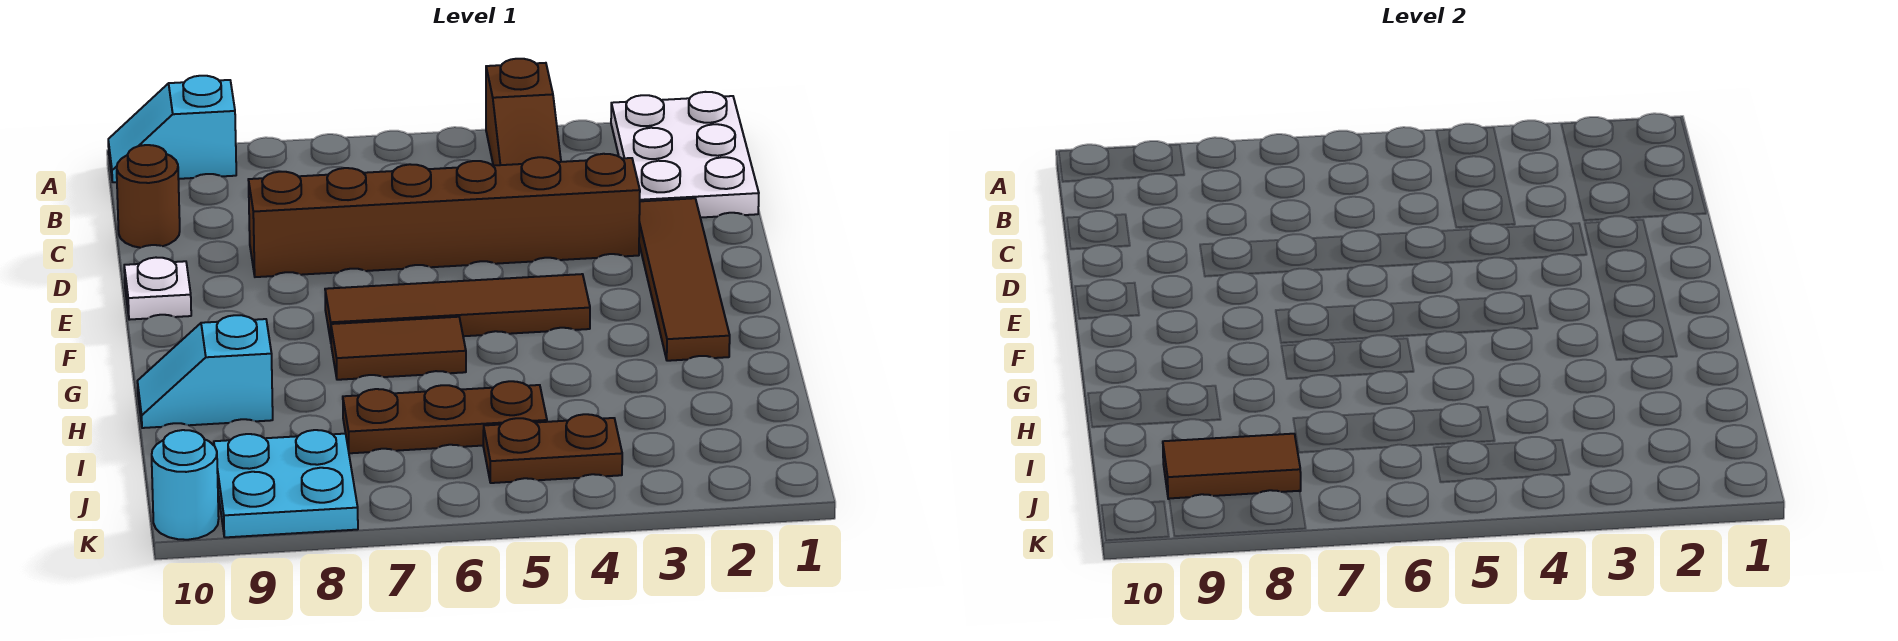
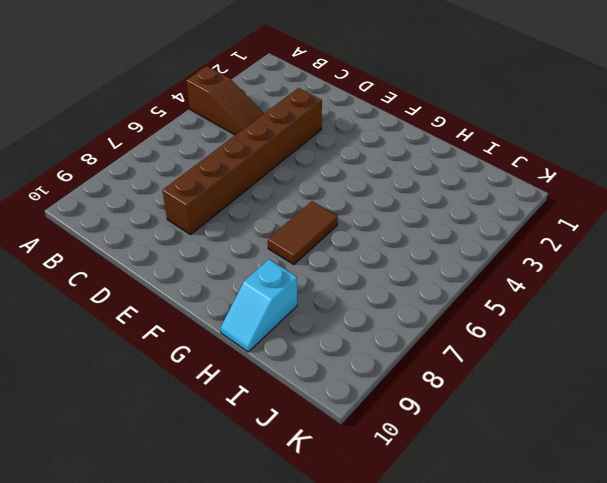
none -> white 2x3 plate [611,92,759,218]
none -> cyan 1x2 slope [108,76,236,182]
none -> brown 1x1 round brick [117,145,180,248]

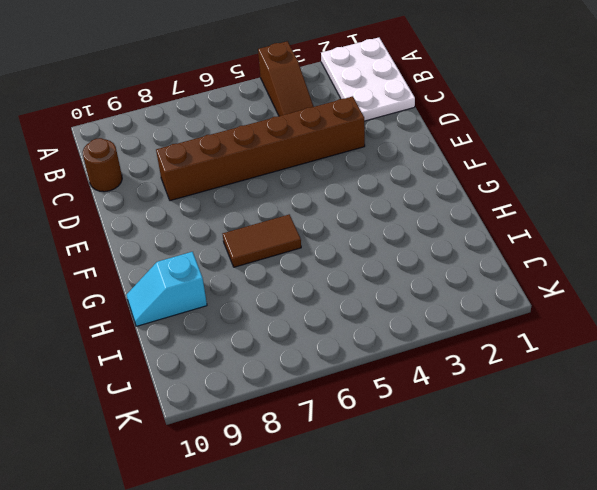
none -> cyan 1x2 slope [108,76,236,182]
none -> brown 1x4 tile [639,198,730,361]
none -> white 1x1 plate [124,258,191,320]

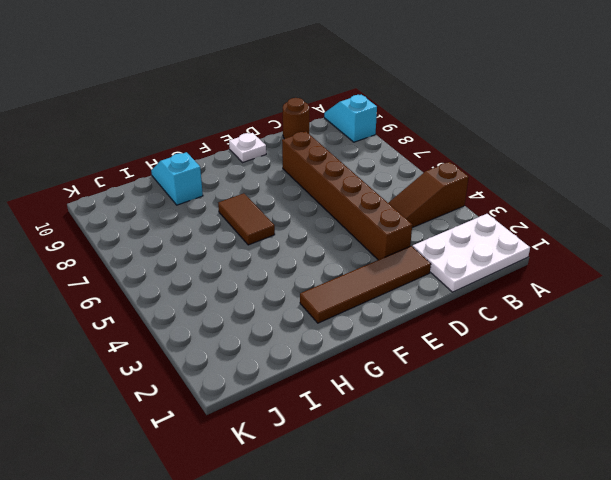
none -> brown 1x4 tile [325,274,590,341]
none -> brown 1x3 plate [343,381,547,453]
none -> brown 1x2 plate [483,414,622,483]

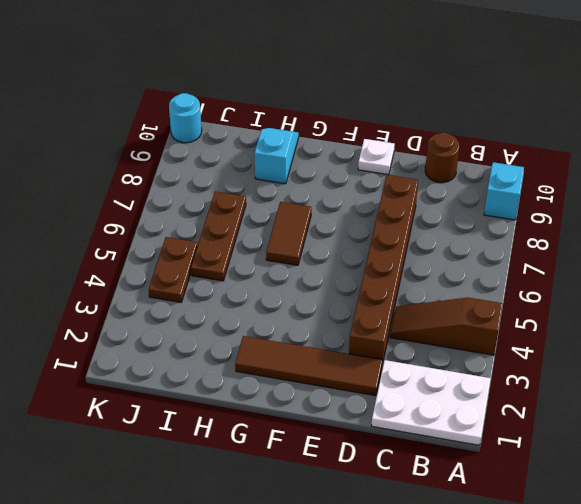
none -> brown 1x4 tile [325,274,590,341]
none -> cyan 2x2 plate [214,430,358,537]
none -> brown 1x2 tile [1163,434,1301,499]

